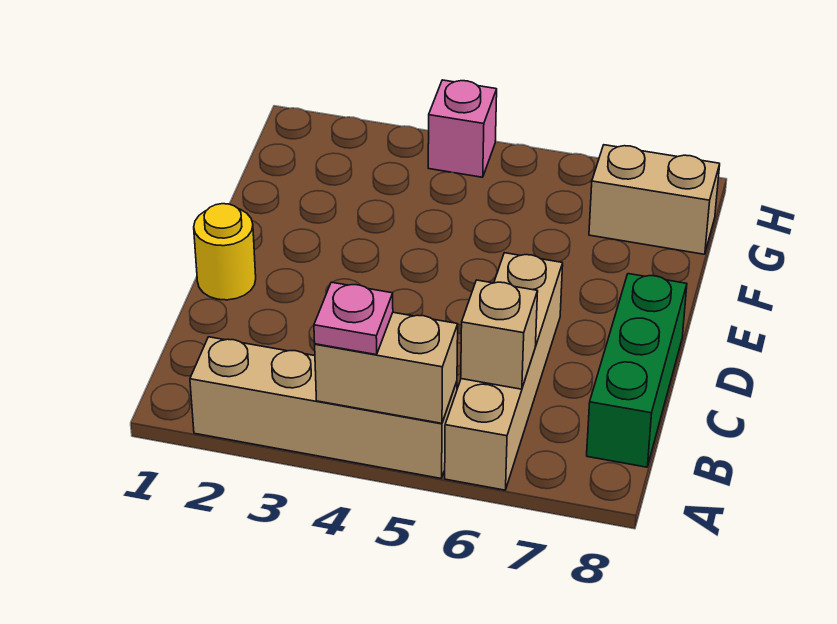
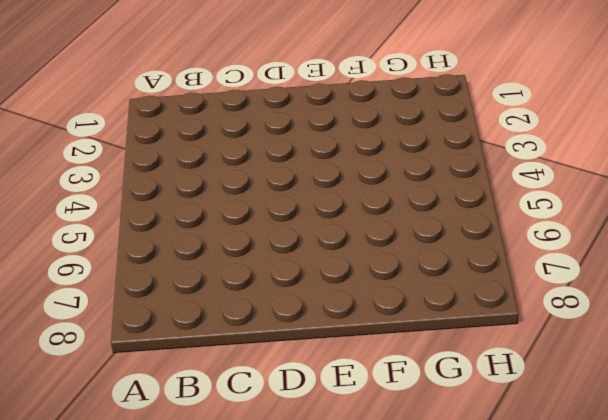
none -> tan 1x4 brick [190,337,457,478]
none -> tan 1x4 brick [445,253,563,490]

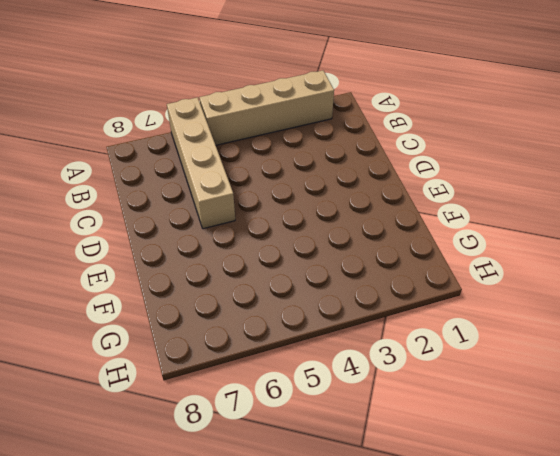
none -> green 1x3 brick [587,274,687,467]
none -> yellow 1x1 round brick [194,204,256,300]

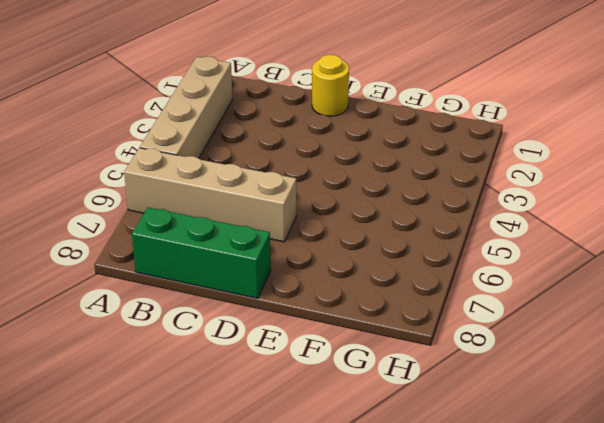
none -> tan 1x2 brick [589,145,720,254]
none -> pink 1x1 brick [428,80,497,177]

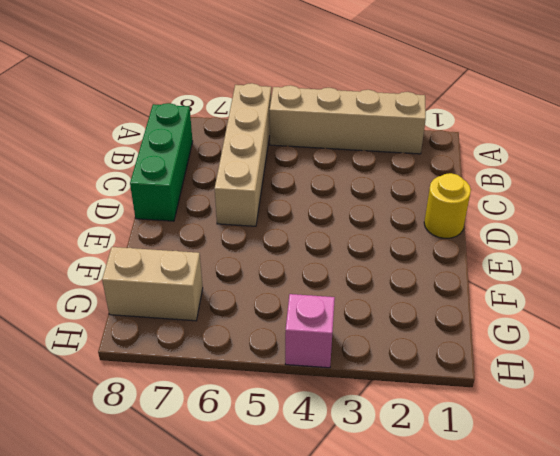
none -> tan 1x2 brick [315,312,458,423]
none -> tan 1x1 brick [461,280,538,389]

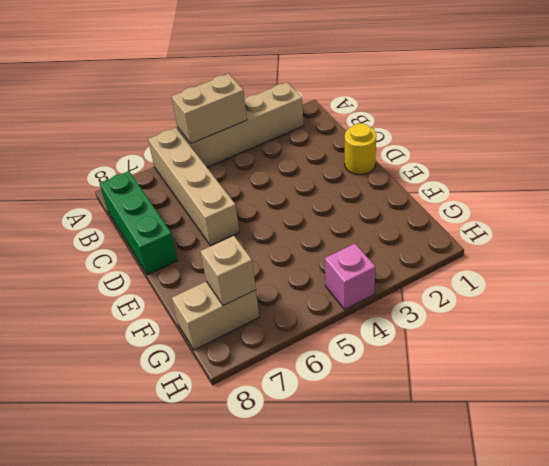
tan 1x1 brick [200,236,256,306] -> tan 1x1 brick moved to [461,280,538,389]
none -> pink 1x1 plate [314,282,393,355]

